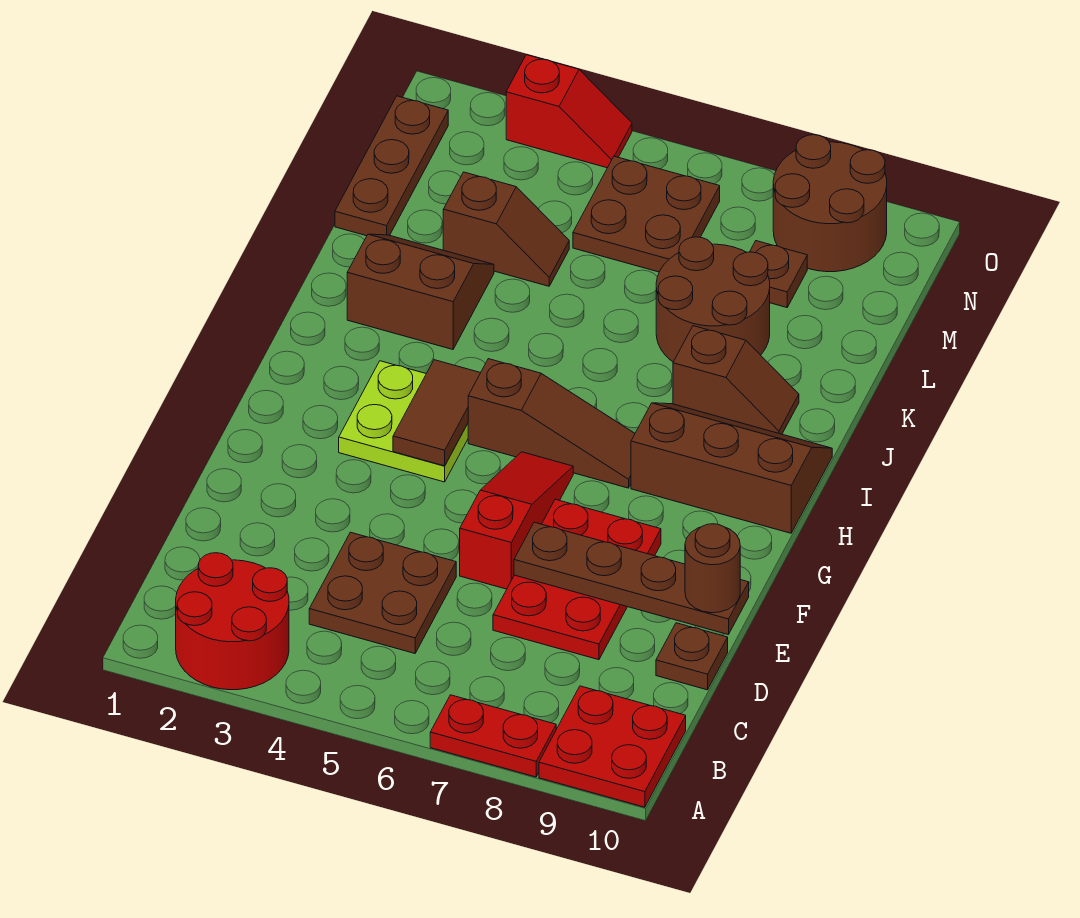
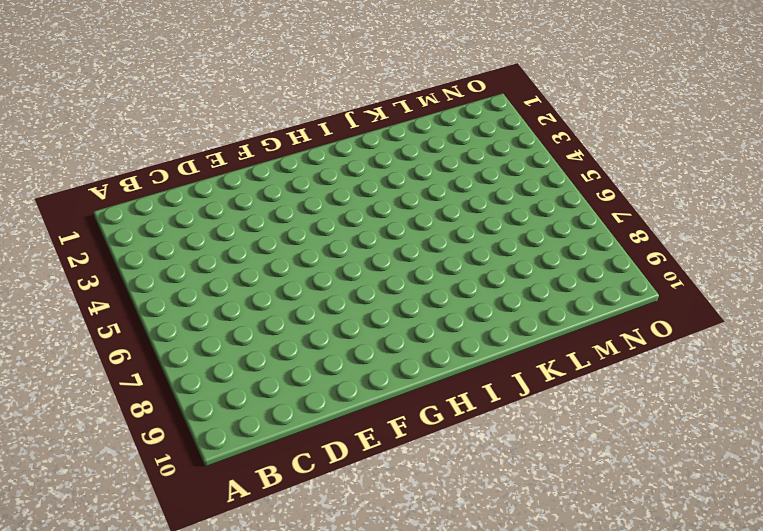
none -> red 2x2 round brick [176,553,289,690]
none -> red 1x2 plate [430,695,556,777]
none -> red 2x2 plate [539,686,686,807]

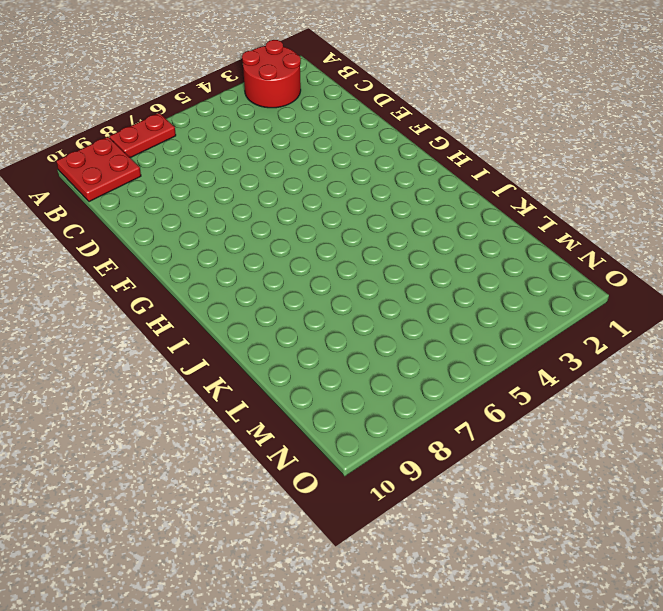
none -> brown 2x2 plate [309,532,456,653]
none -> red 2x3 plate [493,499,661,660]
none -> brown 1x1 plate [656,623,728,690]

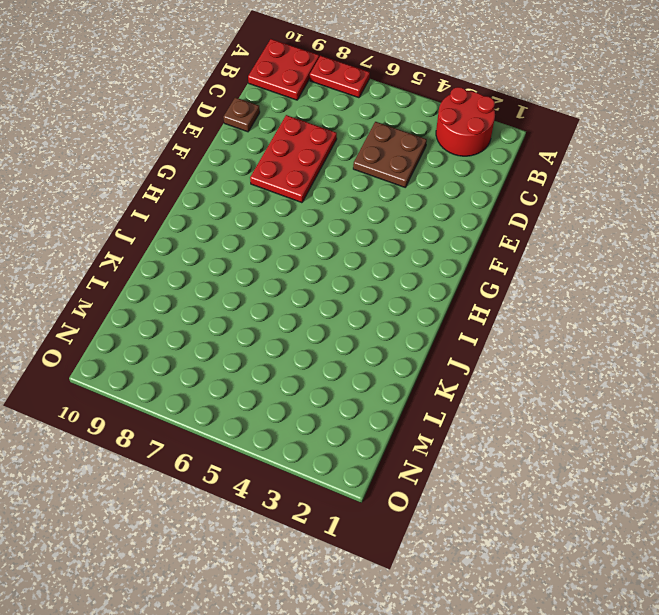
none -> red 1x3 slope [460,452,573,589]
none -> lime 2x2 plate [339,361,468,482]
none -> brown 1x3 slope [468,359,635,488]

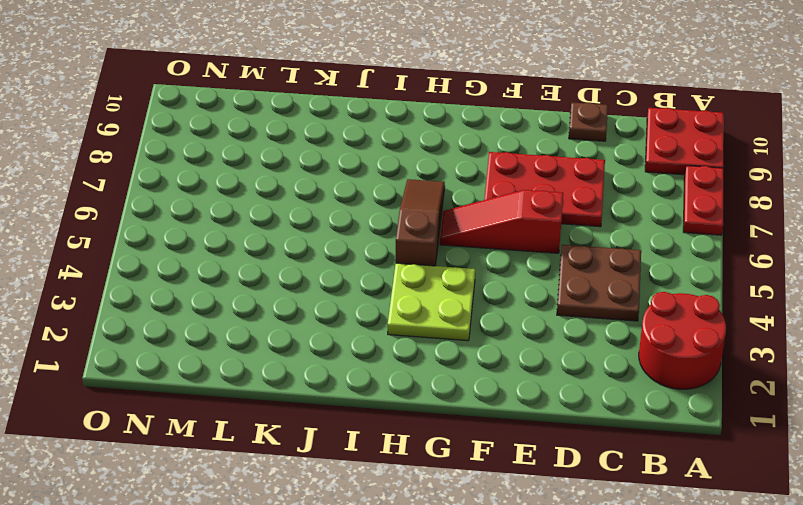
none -> brown 2x3 slope [631,403,832,533]
none -> brown 2x2 slope [347,234,494,349]
none -> brown 1x2 slope [673,326,799,434]

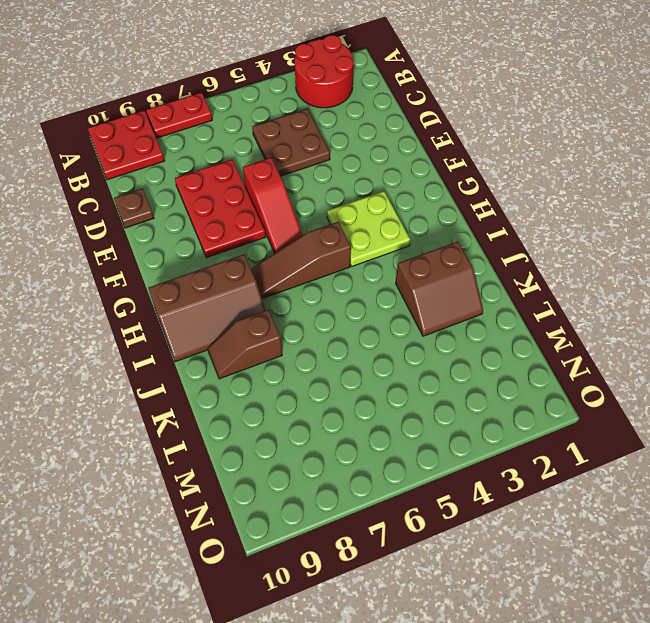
none -> brown 2x2 round brick [656,237,770,362]
none -> brown 1x3 plate [335,96,448,236]
none -> brown 1x2 slope [443,172,569,286]

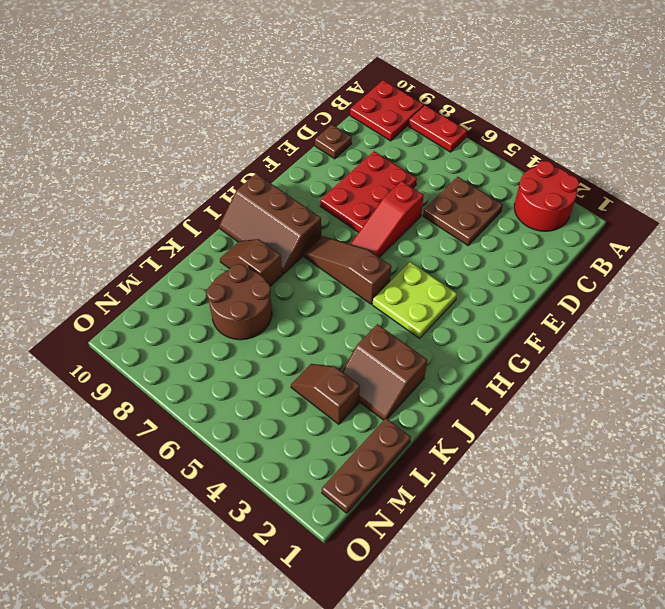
none -> brown 2x2 plate [573,156,720,272]
none -> brown 1x1 plate [750,241,807,307]
none -> brown 2x2 round brick [773,135,887,272]

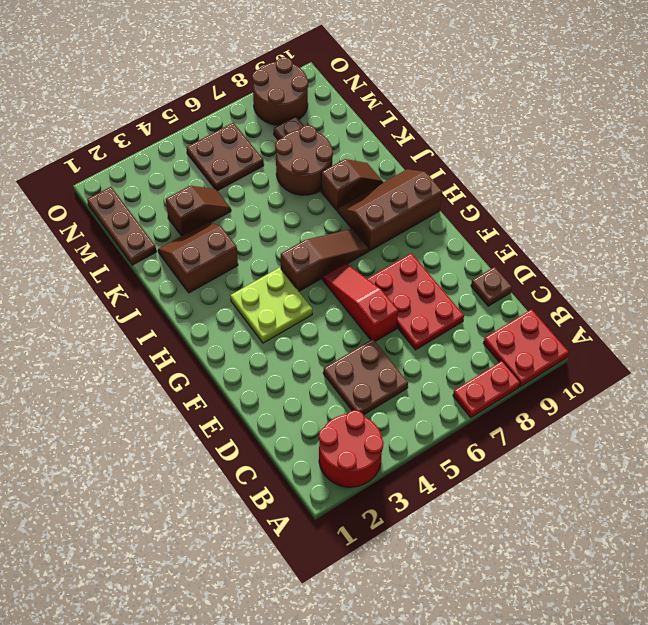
none -> red 1x2 slope [506,55,632,168]
none -> brown 1x4 plate [514,522,749,635]
none -> brown 1x2 tile [393,360,480,466]

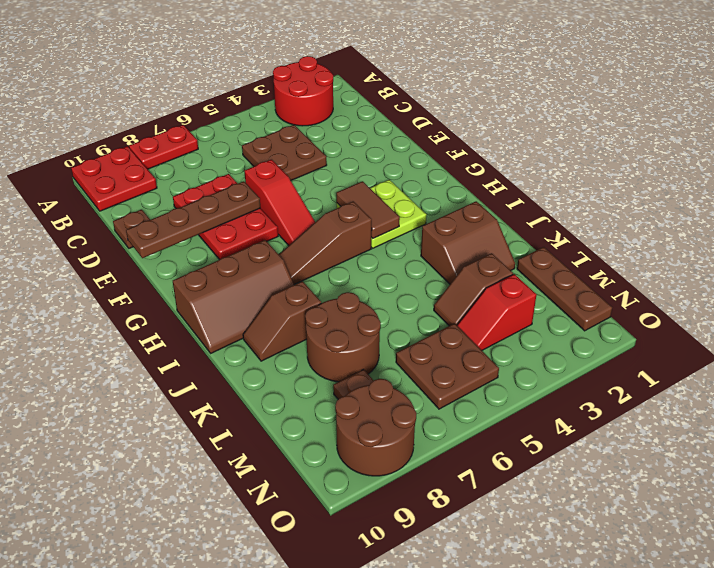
red 1x2 slope [457,274,536,350] -> red 1x2 slope moved to [506,55,632,168]
none -> brown 1x1 round brick [685,524,740,613]

